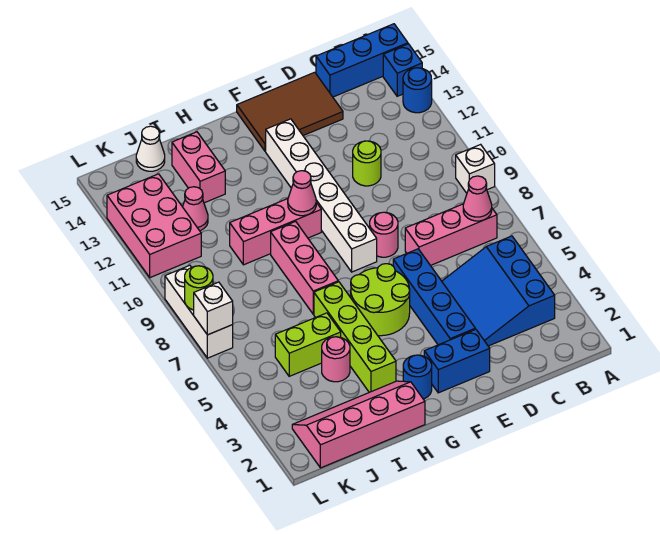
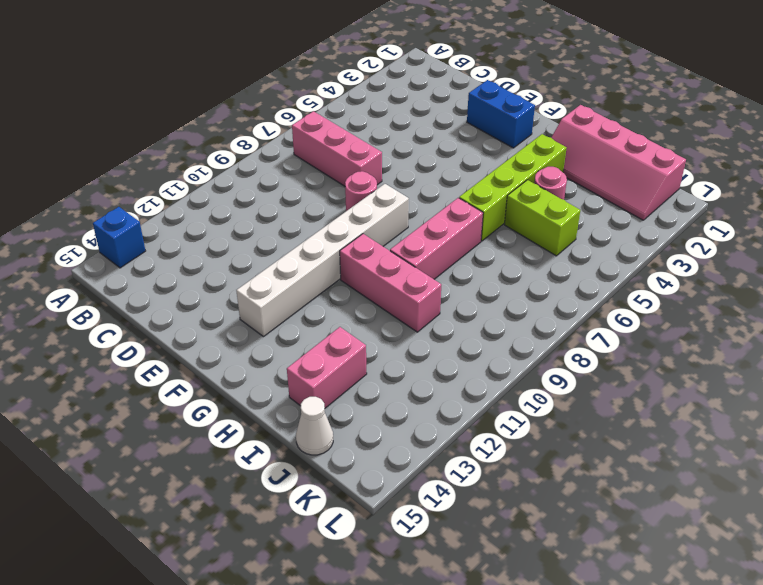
none -> white 1x1 brick [456,144,495,193]
none -> blue 1x1 round brick [403,68,432,113]
none -> blue 1x3 brick [316,24,408,97]

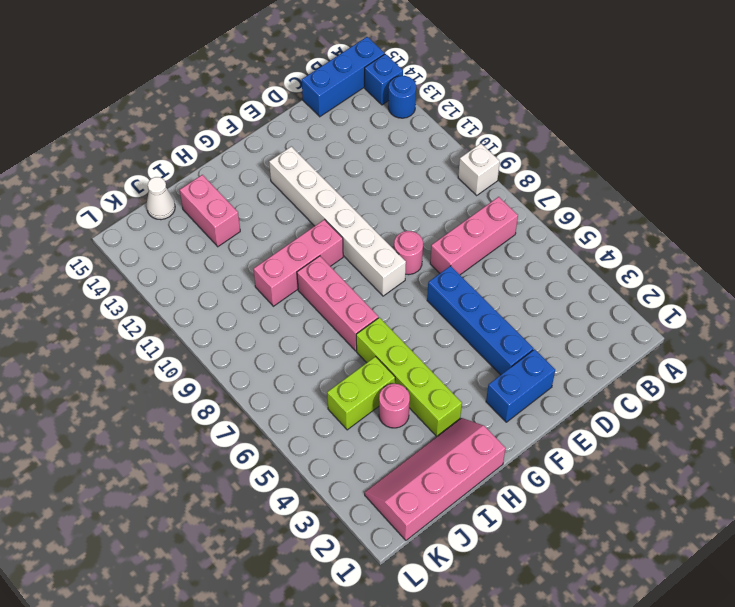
none -> blue 3x3 slope [442,236,555,346]
none -> lime 1x1 round brick [353,141,381,186]
none -> brown 2x3 tile [237,72,343,151]

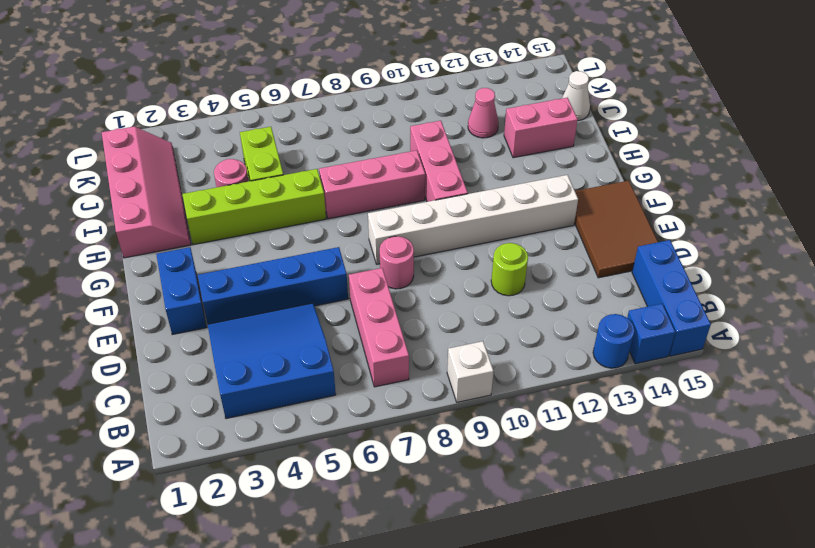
none -> lime 2x2 round brick [351,264,410,336]
none -> blue 1x1 round brick [403,355,432,399]
none -> pink 2x3 brick [107,174,201,278]

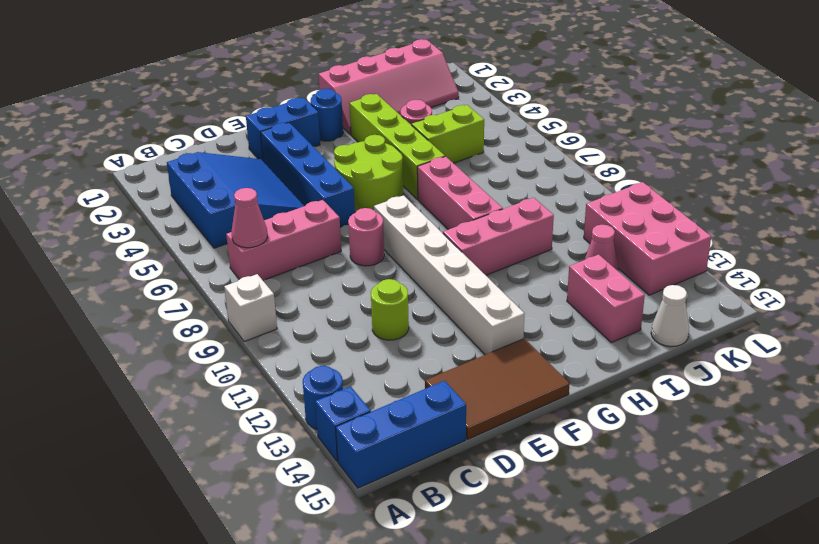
none -> white 1x3 brick [165,265,233,358]
none -> pink 1x1 cone [288,171,316,216]
none -> white 1x1 brick [194,282,233,335]

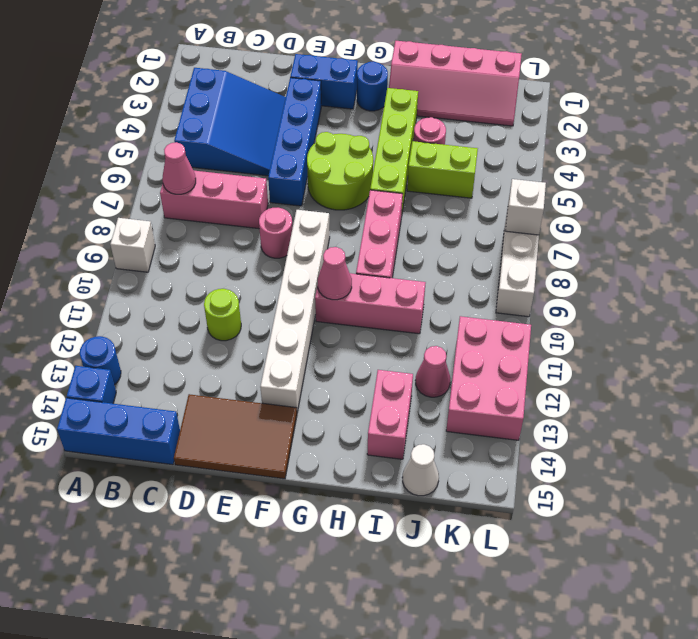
none -> lime 1x1 round brick [185,266,213,310]

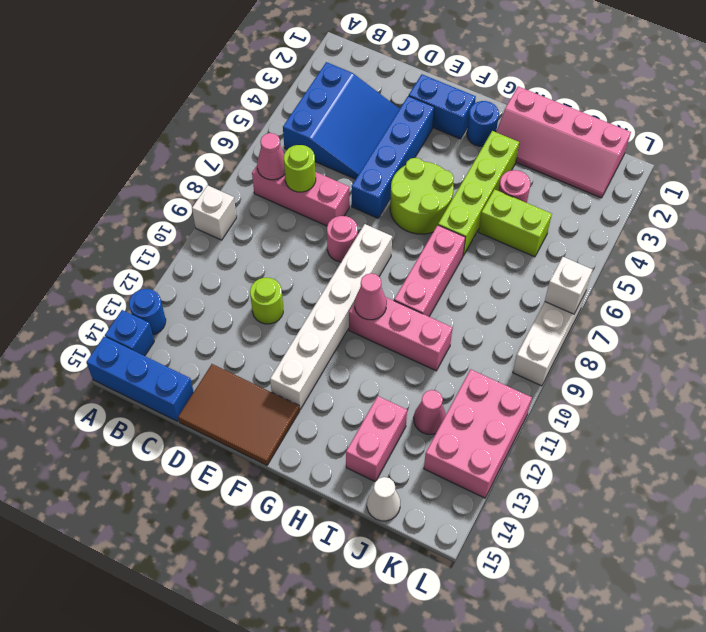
lime 1x1 round brick [284,145,316,192] -> lime 1x1 round brick moved to [185,266,213,310]

